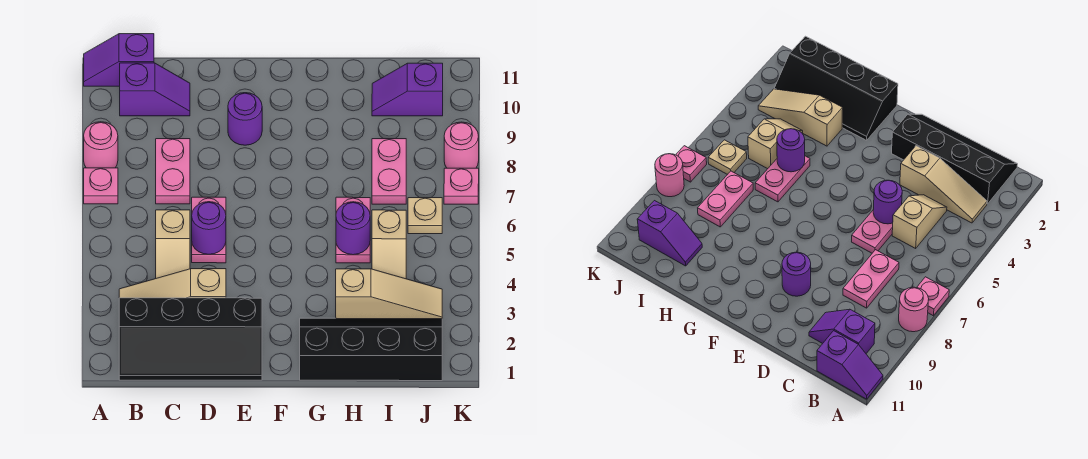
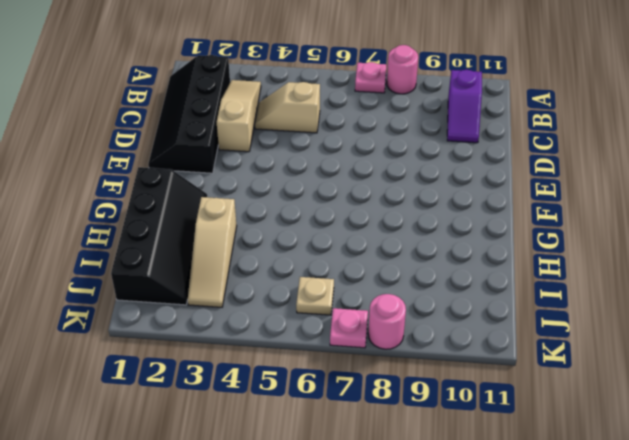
none -> purple 1x2 slope [84,34,154,86]
none -> pink 1x2 plate [156,139,190,204]
none -> pink 1x2 plate [192,197,226,263]

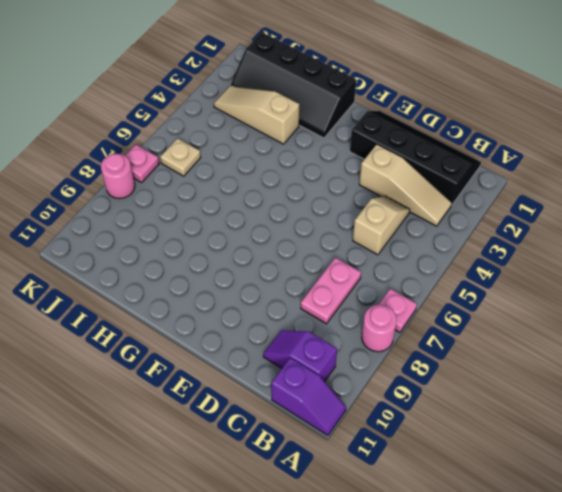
none -> pink 1x2 plate [192,197,226,263]
none -> purple 1x1 round brick [228,93,262,145]
none -> pink 1x2 plate [336,197,370,263]

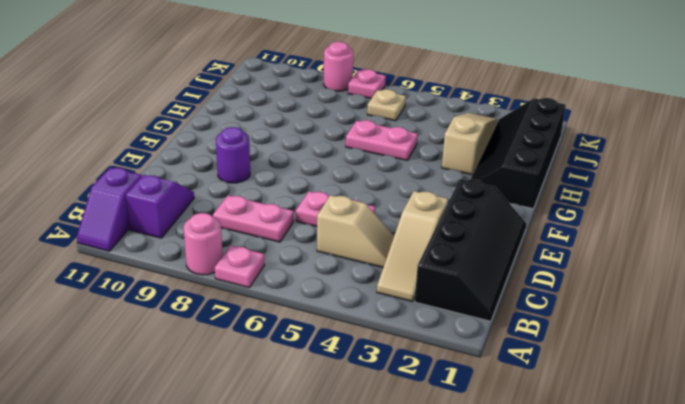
none -> tan 1x2 slope [372,210,406,279]
none -> pink 1x2 plate [372,139,406,204]
none -> purple 1x2 slope [372,63,443,116]

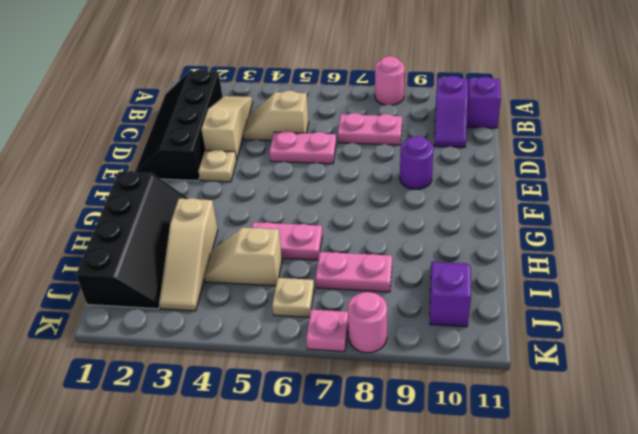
tan 1x1 plate [198,150,237,182] -> none
none -> pink 1x1 plate [84,168,118,204]
none -> purple 1x1 round brick [192,202,226,254]
none -> purple 1x1 round brick [336,202,370,255]

